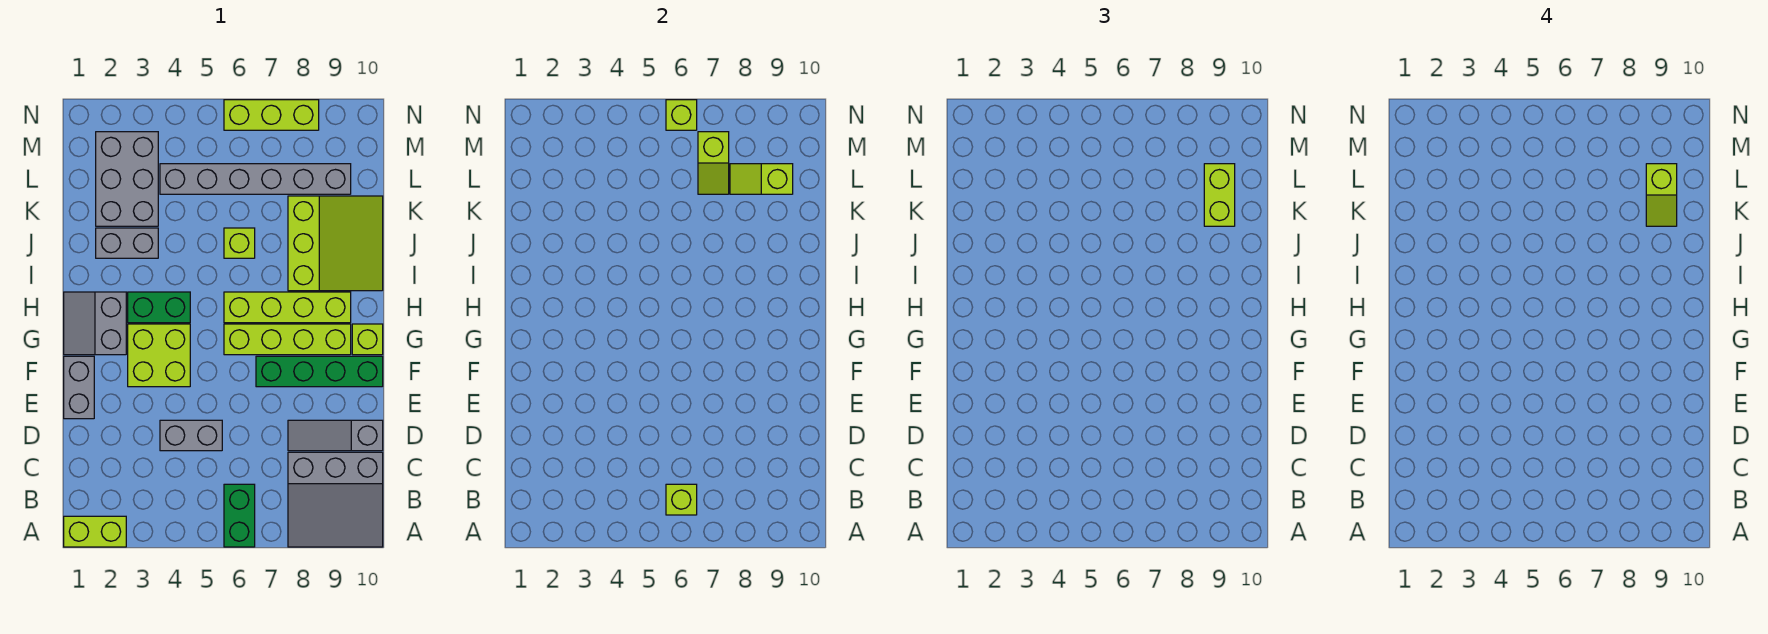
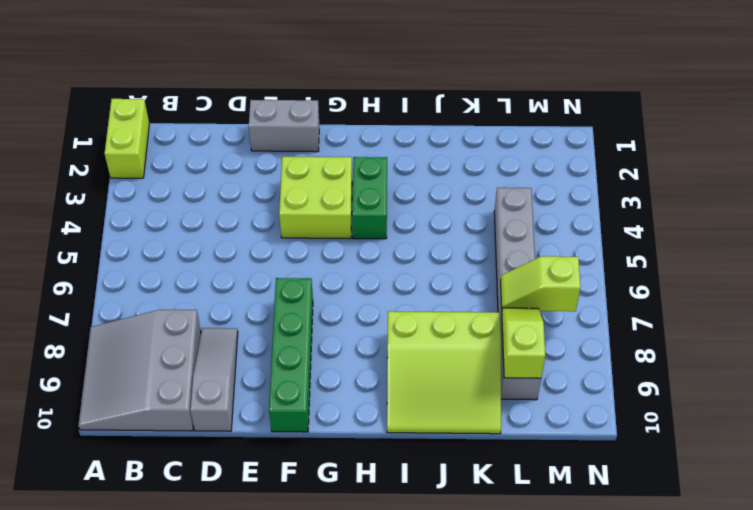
none -> green 1x2 brick [224,484,255,547]
none -> grey 1x2 brick [160,420,222,451]
none -> grey 2x2 slope [64,292,126,355]

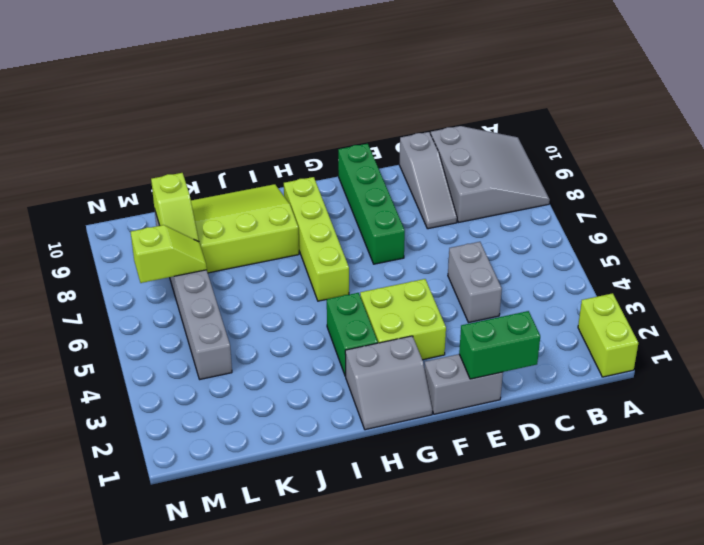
green 1x2 brick [459,311,540,379] -> green 1x2 brick moved to [224,484,255,547]
none -> lime 1x4 brick [224,324,351,355]
none -> lime 1x1 brick [352,324,383,355]
none -> grey 1x2 brick [96,228,158,258]

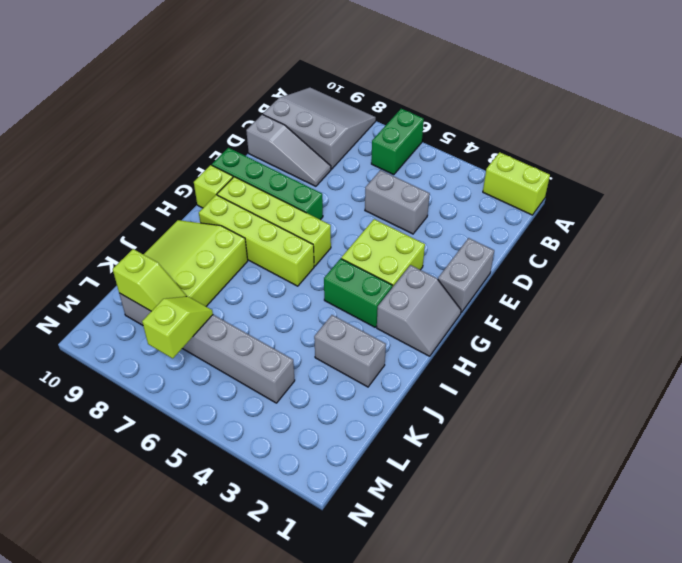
none -> lime 1x1 brick [224,228,255,258]
none -> grey 2x3 brick [96,132,158,226]
none -> lime 1x3 brick [224,100,319,130]

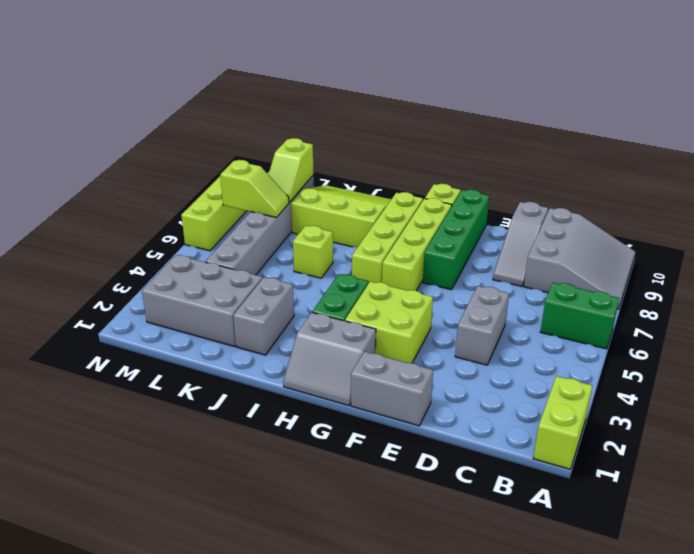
none -> lime 1x1 brick [666,484,697,515]
none -> lime 1x1 brick [666,100,697,130]
none -> lime 1x2 brick [1204,164,1235,226]

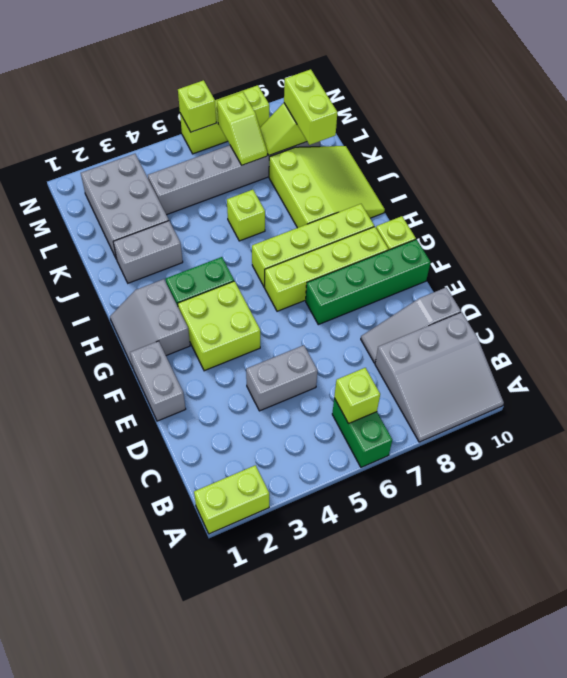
none -> lime 1x2 slope [1646,164,1677,226]

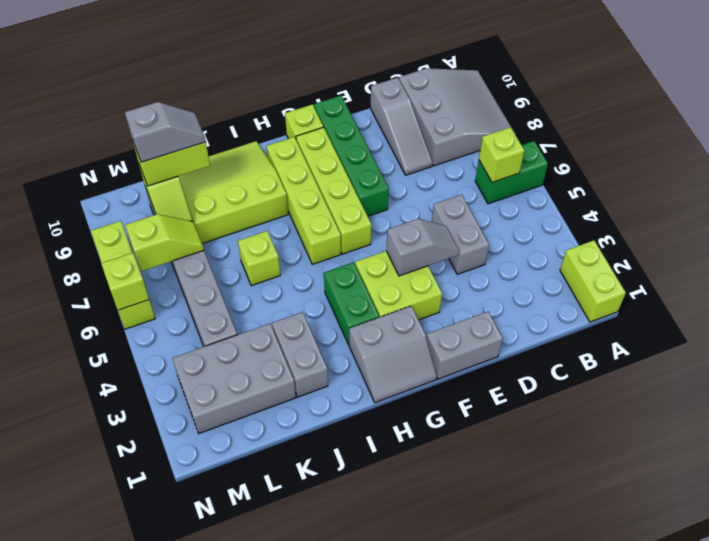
grey 1x2 slope [386,219,460,276] -> none
grey 1x2 slope [125,102,206,162] -> lime 1x2 slope [1646,164,1677,226]

